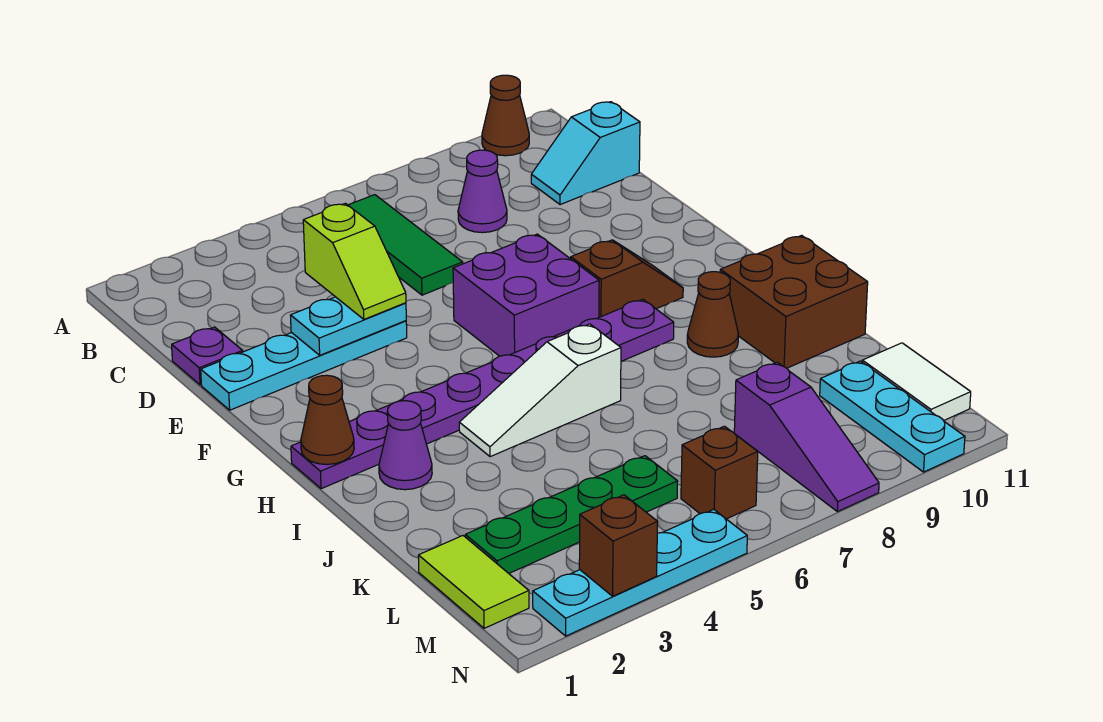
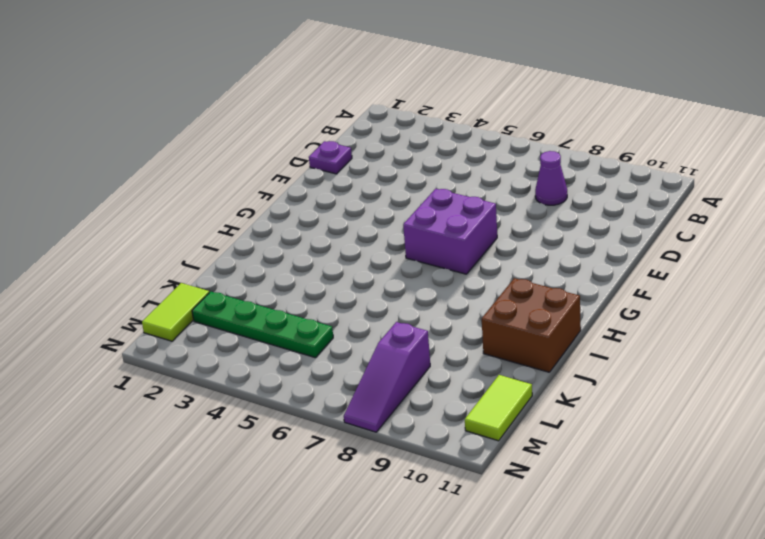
lime 1x2 tile [465,375,532,441] -> white 1x2 tile [862,343,971,421]
none -> brown 1x1 cone [482,75,529,156]
none -> green 1x3 tile [348,195,463,295]
none -> cyan 1x2 slope [531,102,640,205]

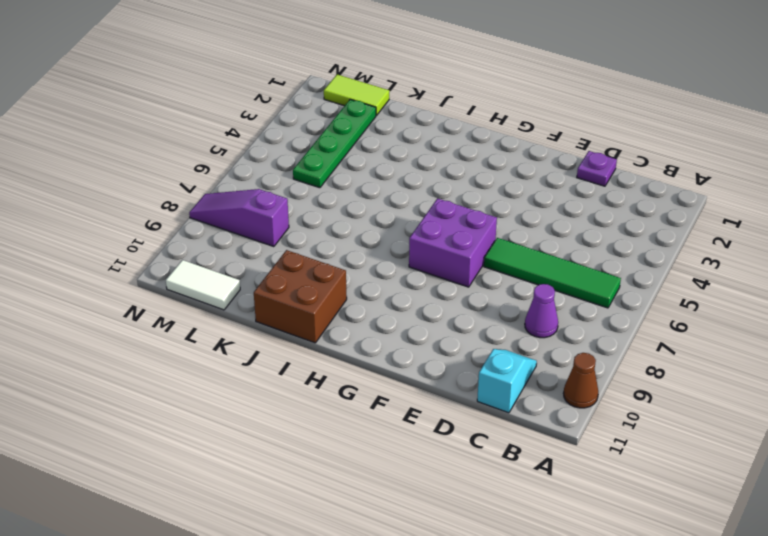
green 1x4 tile [484,238,621,308] -> green 1x3 tile [348,195,463,295]
none -> cyan 1x4 plate [201,321,407,410]
none -> brown 1x2 slope [571,240,683,317]
none -> purple 1x8 plate [291,299,674,489]

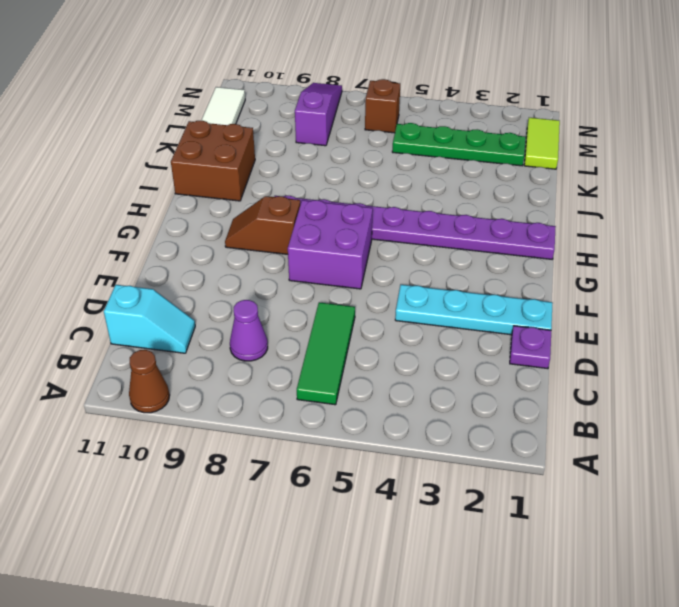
none -> purple 1x1 cone [379,401,432,490]
none -> white 1x3 slope [459,324,621,457]
none -> brown 1x1 cone [687,272,738,357]

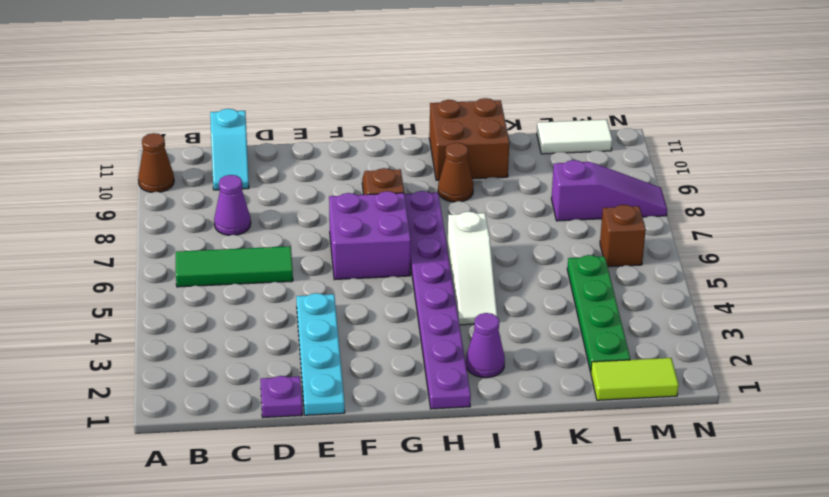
none -> cyan 1x3 plate [820,361,965,472]
none -> cyan 1x4 plate [533,509,747,636]
none -> cyan 1x2 plate [290,297,406,355]

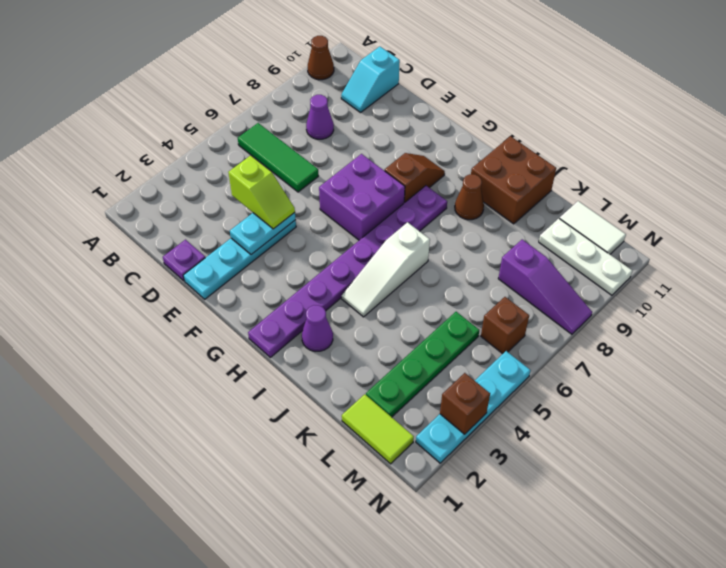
white 1x3 plate [539,218,632,295] -> cyan 1x3 plate [820,361,965,472]
none -> brown 1x1 cone [301,375,354,464]

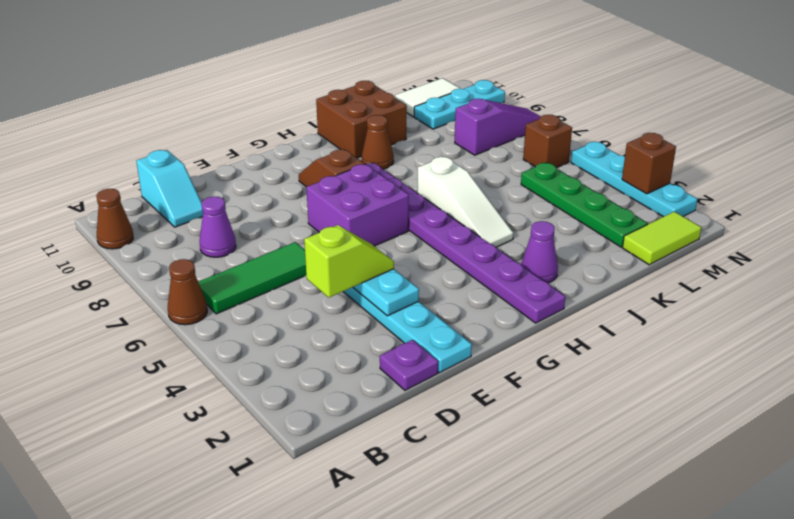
brown 1x1 cone [168,259,207,325] -> brown 1x1 cone moved to [301,375,354,464]

